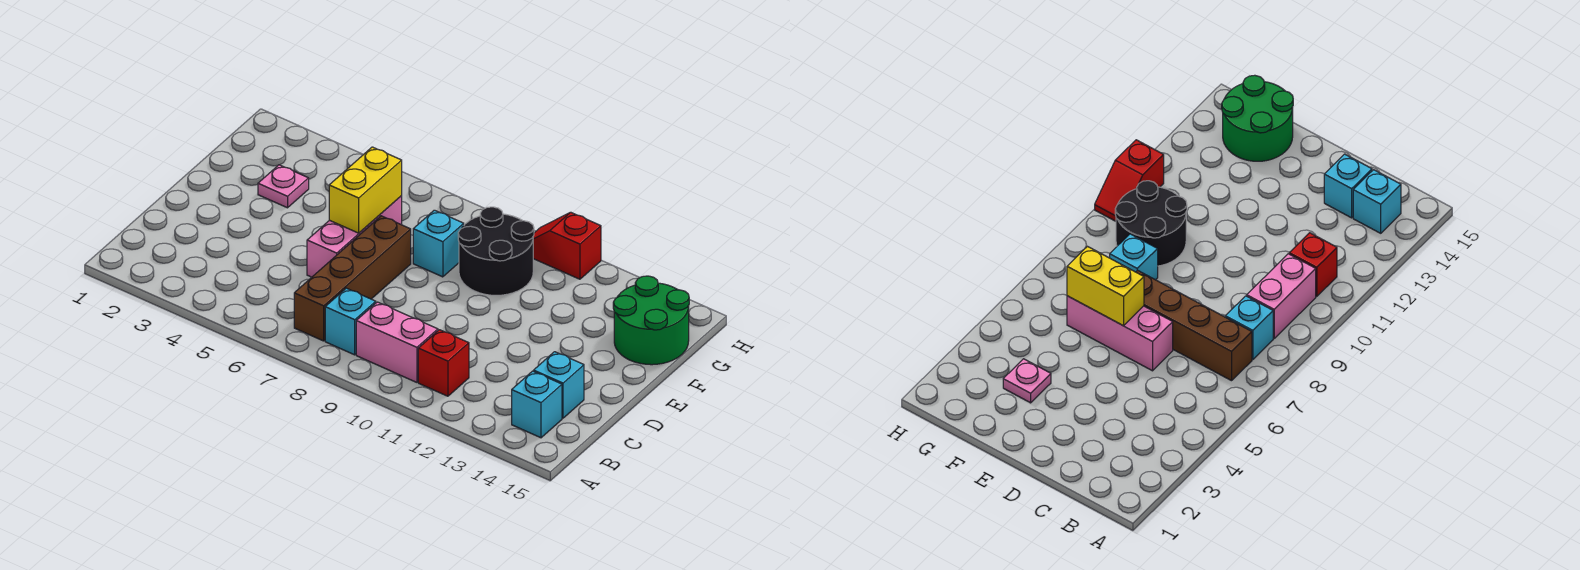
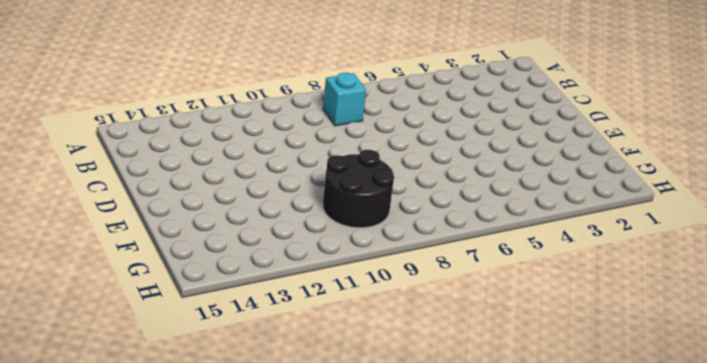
none -> brown 1x4 brick [294,216,411,341]
none -> pink 1x2 brick [356,302,438,382]
none -> red 1x1 brick [418,330,469,396]

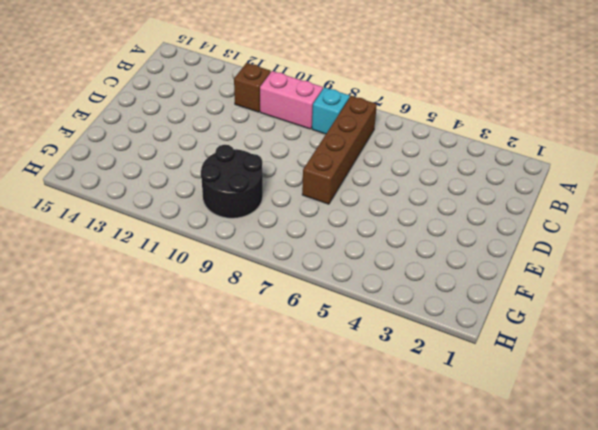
brown 1x1 brick [234,63,271,112] -> red 1x1 brick [418,330,469,396]
none -> cyan 1x1 brick [512,371,562,438]
none -> cyan 1x1 brick [534,352,584,418]
none -> pink 1x3 brick [307,196,402,277]

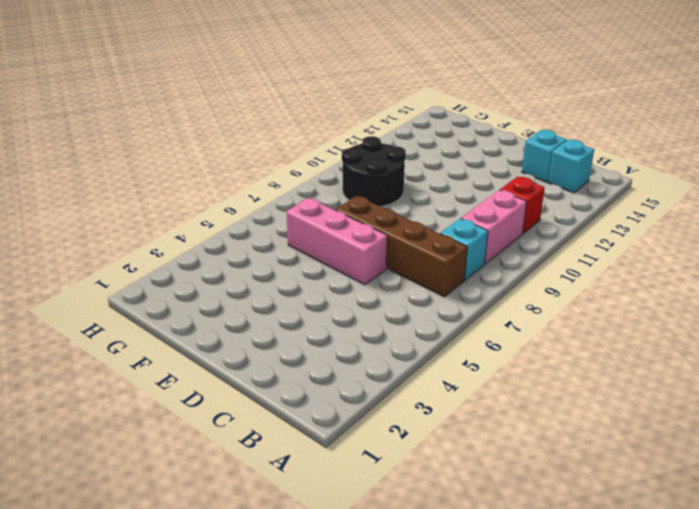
none -> pink 1x1 plate [258,165,309,208]
none -> cyan 1x1 brick [413,210,464,277]
none -> green 2x2 round brick [613,276,689,365]

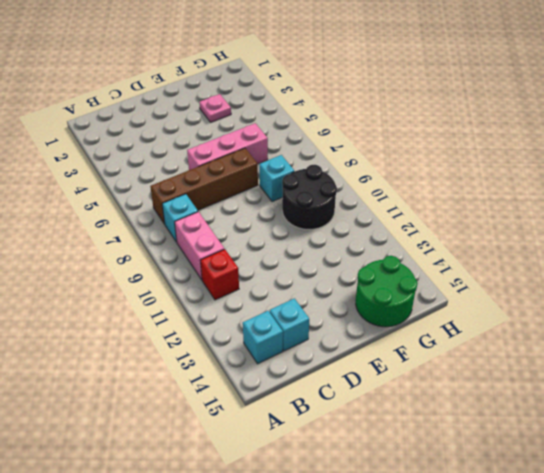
none -> red 1x2 slope [533,212,601,279]
none -> yellow 1x2 brick [329,147,402,233]

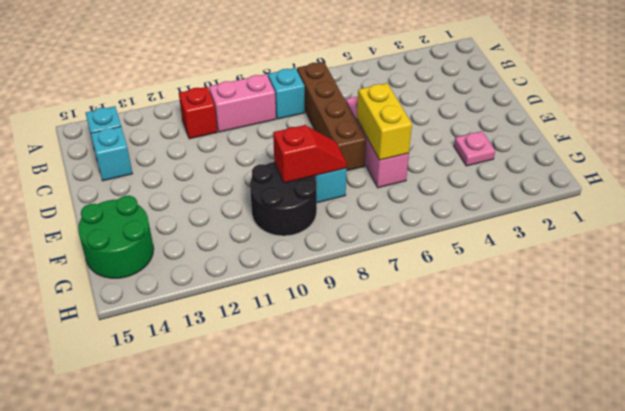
red 1x2 slope [273,125,347,183] -> red 1x2 slope moved to [533,212,601,279]

